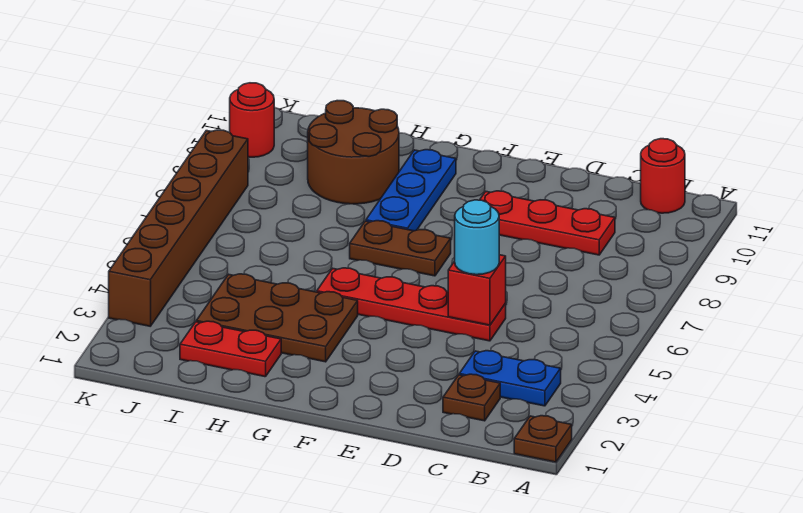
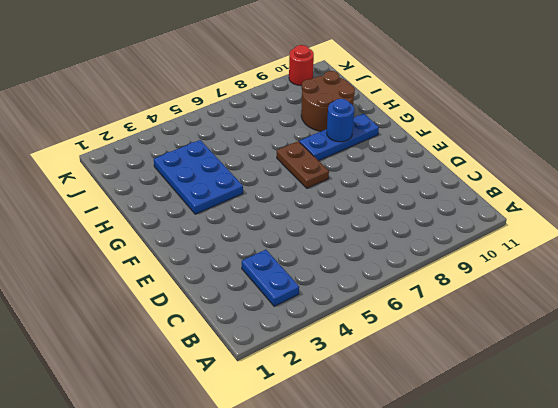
blue 2x3 plate [154,140,243,214] -> brown 2x3 plate [196,274,358,362]
blue 1x1 round brick [327,99,354,142] -> none
none -> brown 1x1 plate [514,416,572,462]
none -> red 1x1 round brick [641,139,685,213]
none -> brown 1x1 plate [443,374,500,421]

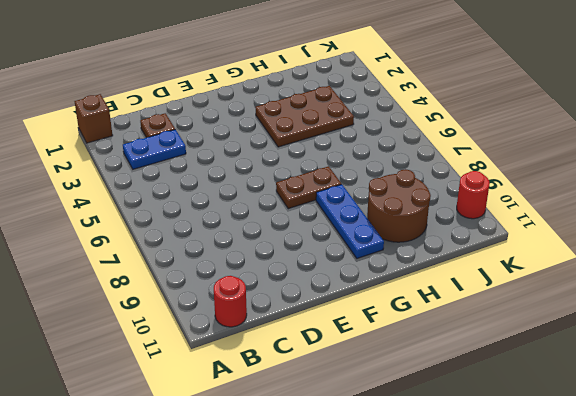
brown 1x1 brick [74,94,113,143] -> brown 1x1 plate [514,416,572,462]
none -> red 1x3 plate [480,191,615,255]
none -> red 1x4 plate [317,268,506,341]
none -> red 1x2 plate [180,321,281,377]

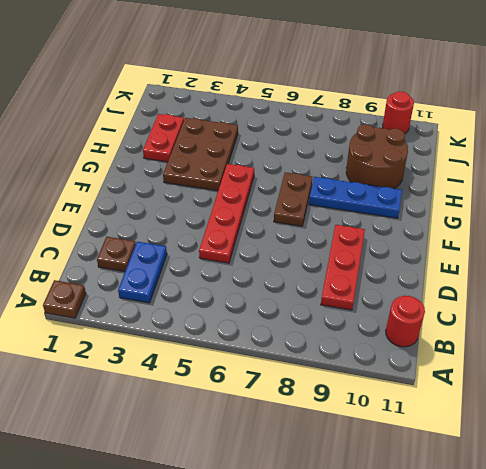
none -> brown 1x6 brick [109,130,248,326]
none -> red 1x1 brick [448,255,506,325]
none -> cyan 1x1 round brick [455,200,499,275]

